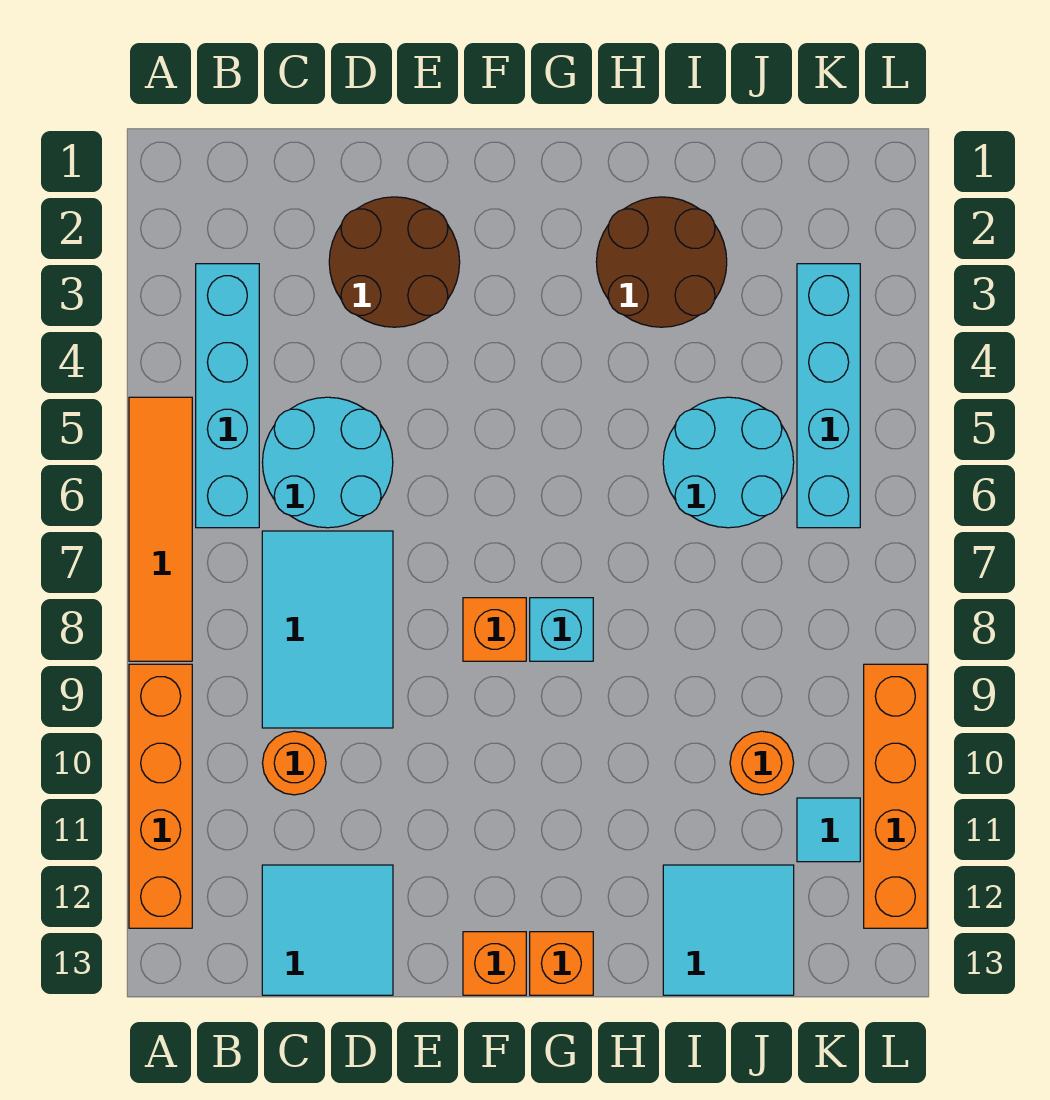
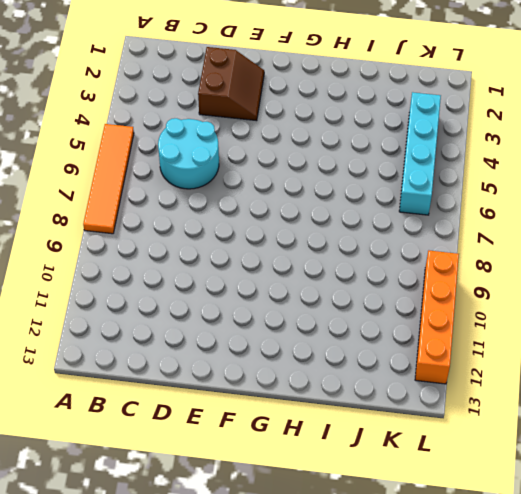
brown 2x2 slope [198,47,264,121] -> brown 2x2 round brick [329,197,460,327]
none -> orange 1x4 brick [129,664,192,928]
none -> cyan 1x4 brick [196,264,259,528]
none -> cyan 2x3 tile [262,531,393,728]

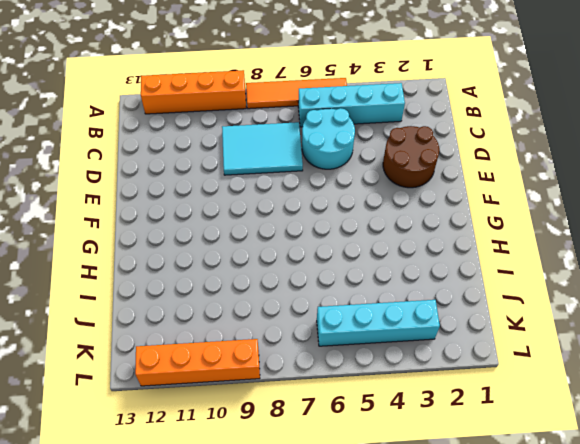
none -> orange 1x1 round brick [263,731,326,795]
none -> cyan 2x2 tile [262,865,393,995]
none -> orange 1x1 brick [463,598,526,661]

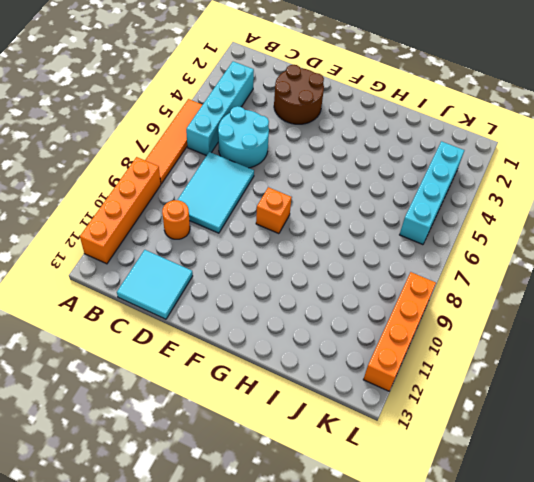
none -> orange 1x1 brick [463,932,526,995]
none -> cyan 1x1 brick [530,598,593,661]
none -> orange 1x1 brick [530,932,593,995]

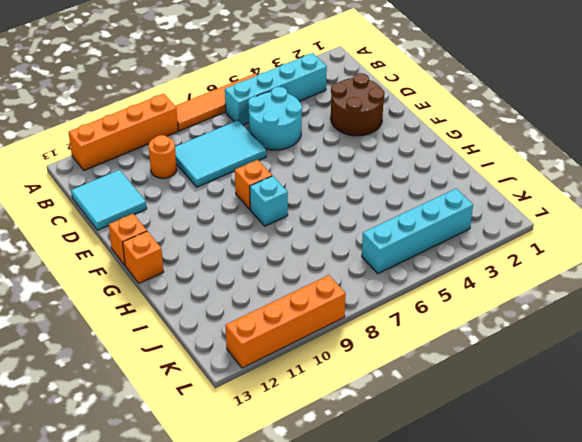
none -> brown 2x2 round brick [596,197,727,327]
none -> cyan 2x2 round brick [663,397,794,528]
none -> cyan 2x2 tile [663,865,794,995]

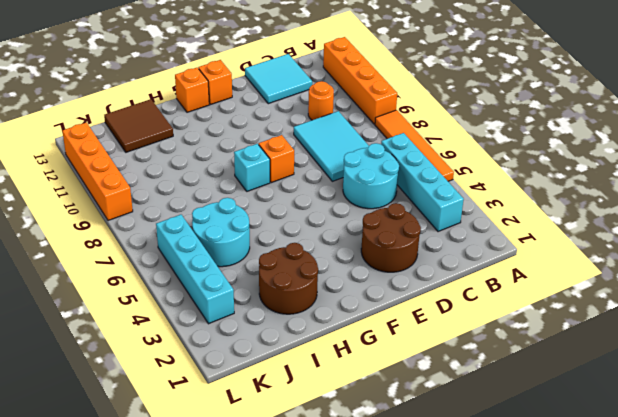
brown 2x2 tile [104,99,173,152] -> cyan 2x2 tile [663,865,794,995]
none -> orange 1x1 round brick [730,731,794,795]
none -> cyan 1x1 tile [797,798,860,862]

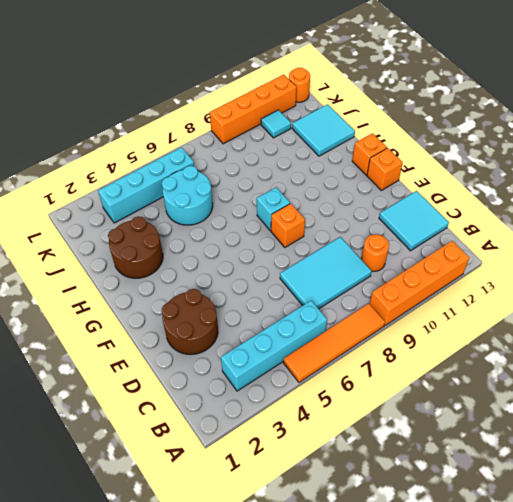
orange 1x1 round brick [289,68,310,102] -> orange 1x1 round brick moved to [730,731,794,795]
none -> cyan 2x2 round brick [262,397,393,528]

